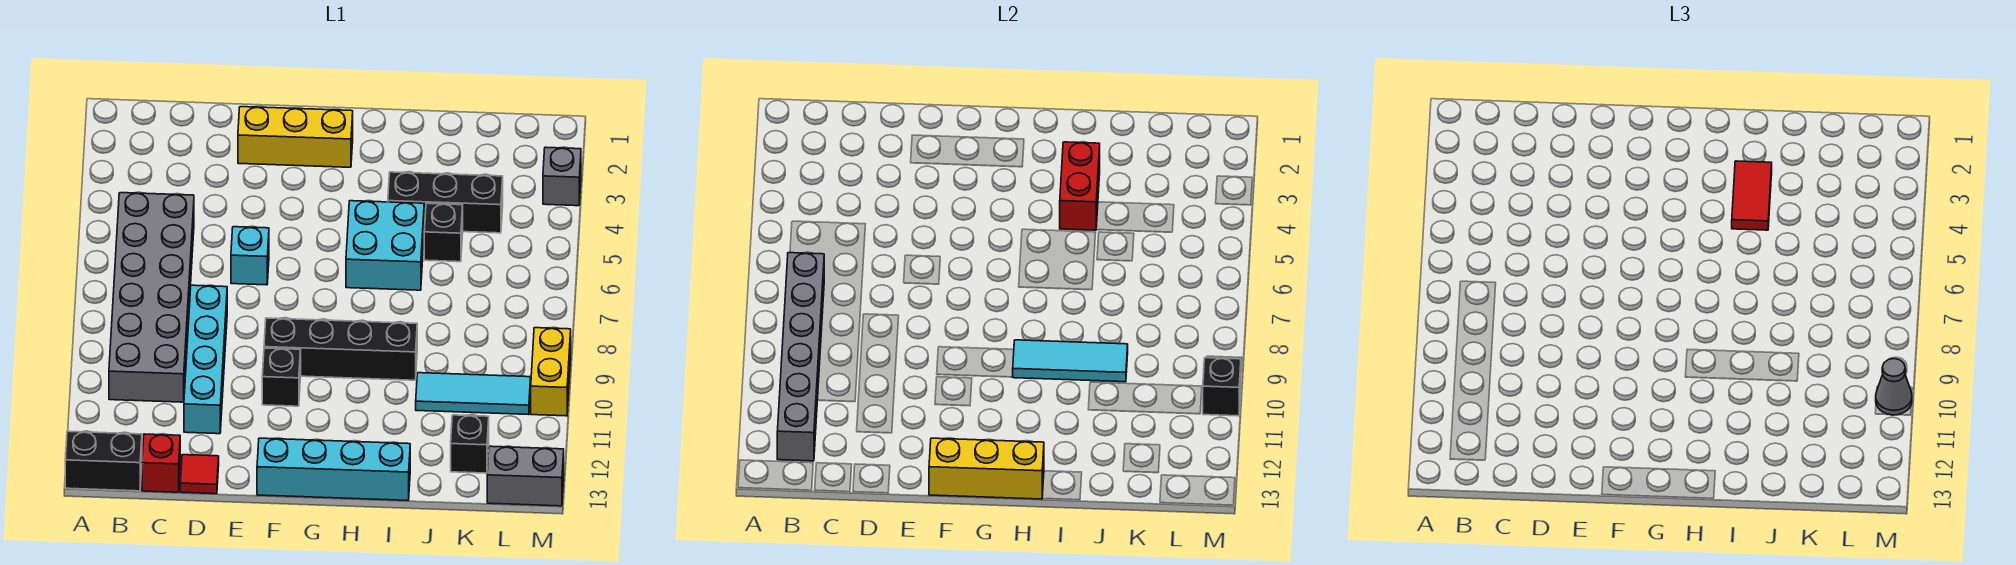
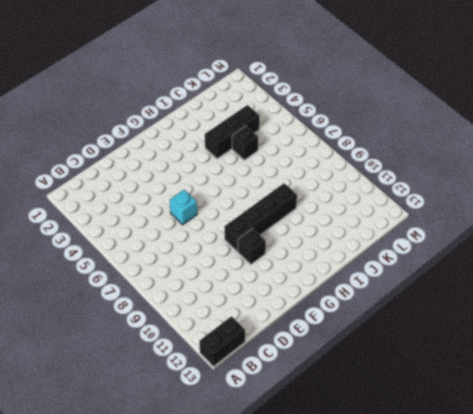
none -> grey 2x6 brick [109,193,194,402]
none -> red 1x1 brick [142,434,180,492]
none -> cyan 1x4 brick [184,285,227,434]

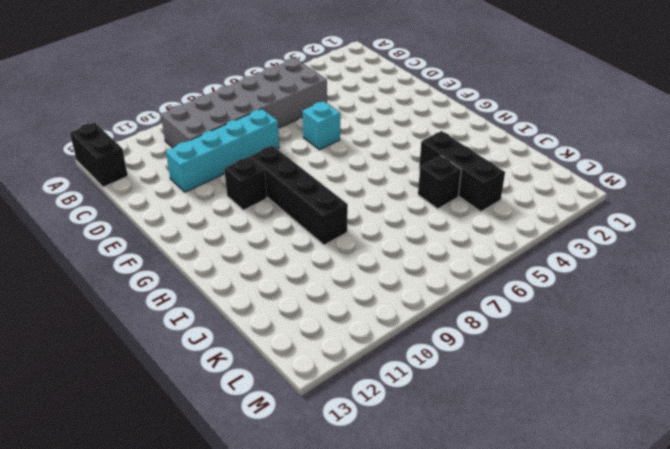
none -> red 1x1 brick [142,434,180,492]
none -> red 1x1 tile [180,455,219,494]
none -> yellow 1x3 brick [238,107,353,167]

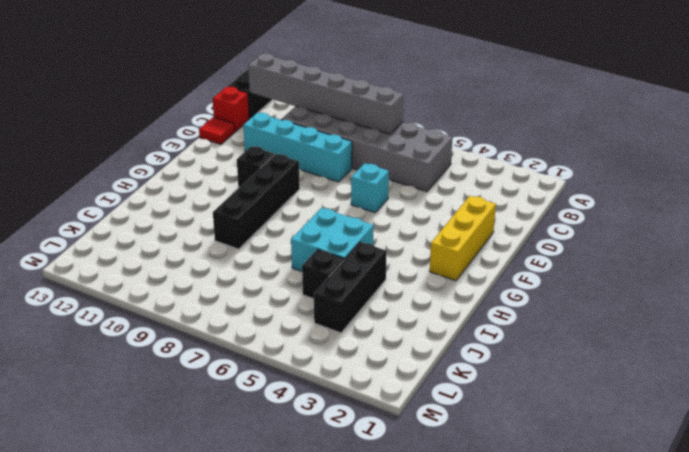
none -> cyan 1x4 brick [257,438,410,500]
none -> cyan 1x3 tile [416,373,531,415]
none -> black 1x1 brick [451,415,489,473]

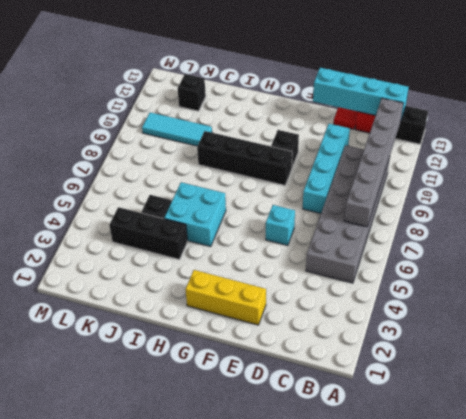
cyan 1x4 brick [313,68,409,119] -> cyan 1x4 brick moved to [257,438,410,500]
none -> grey 1x2 brick [487,446,564,506]
none -> grey 1x1 brick [543,147,581,206]
none -> yellow 1x2 brick [531,328,571,416]

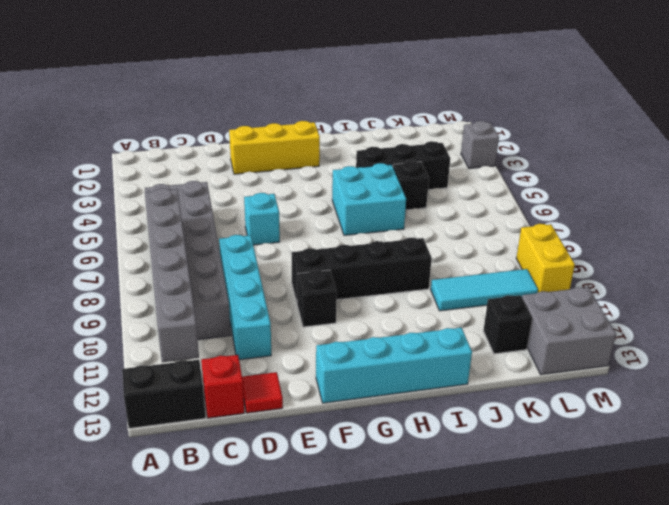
grey 2x2 brick [522,287,616,375] -> grey 1x2 brick [487,446,564,506]
none -> yellow 1x3 brick [929,438,1044,499]
none -> cyan 1x3 tile [1013,340,1128,382]
none -> red 1x2 brick [1060,142,1100,230]

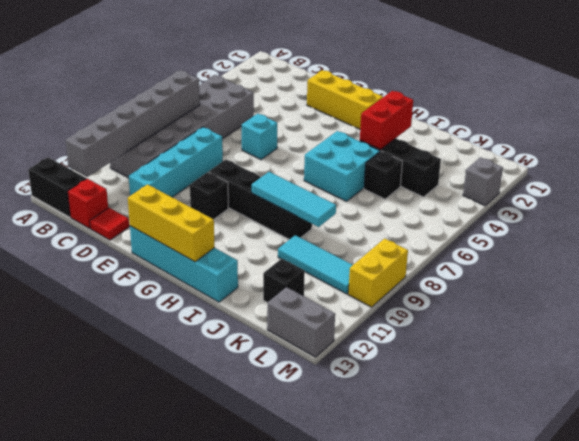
none -> black 1x1 brick [1203,358,1241,416]
none -> red 1x2 tile [1732,161,1772,230]
none -> grey 1x1 cone [1876,359,1912,415]

